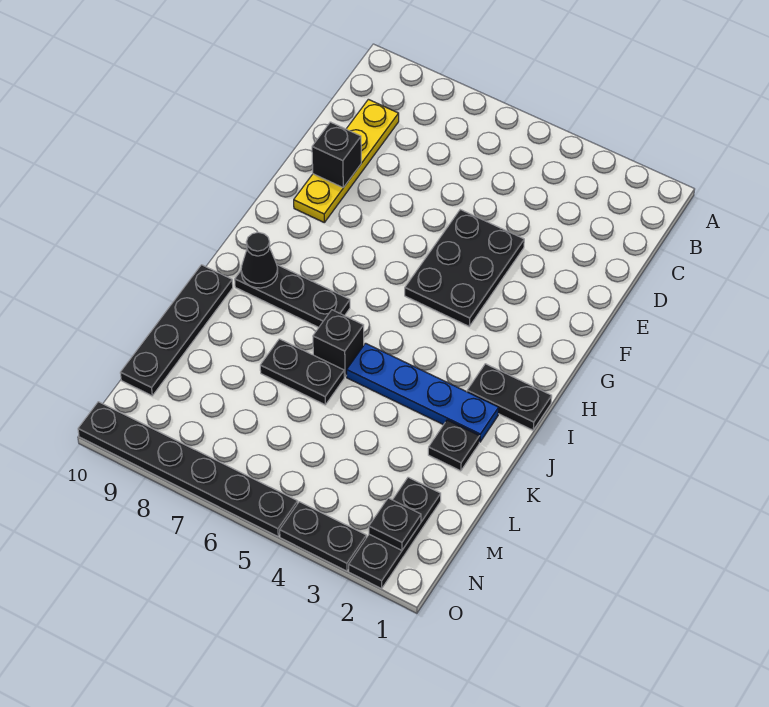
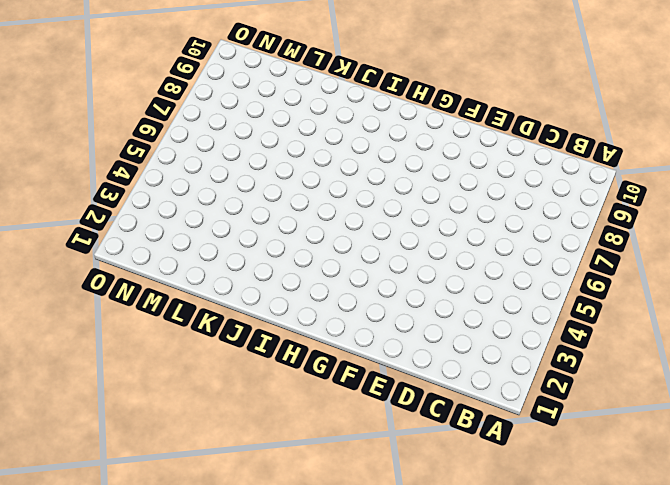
none -> yellow 1x4 plate [294,99,399,222]
none -> black 2x3 plate [405,210,524,326]
none -> black 1x2 plate [467,364,552,430]

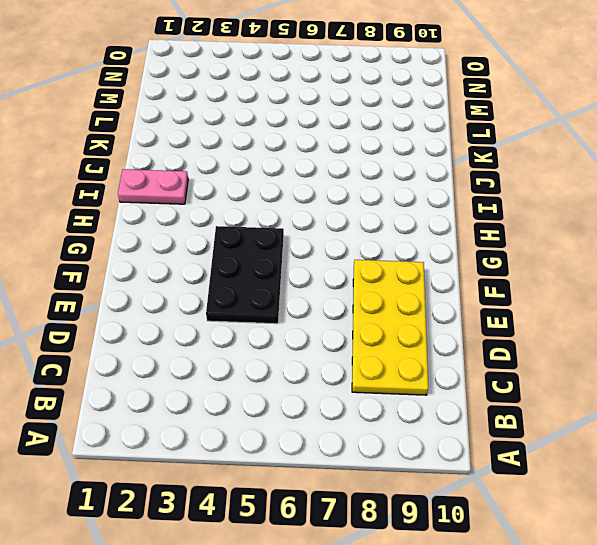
yellow 2x4 plate [352,260,428,395] -> yellow 1x4 plate [294,99,399,222]
pink 1x2 plate [118,169,188,204] -> black 1x2 plate [467,364,552,430]
none -> black 1x3 plate [235,265,350,327]
none -> blue 1x4 plate [347,343,499,442]
none -> black 1x1 brick [313,310,364,377]

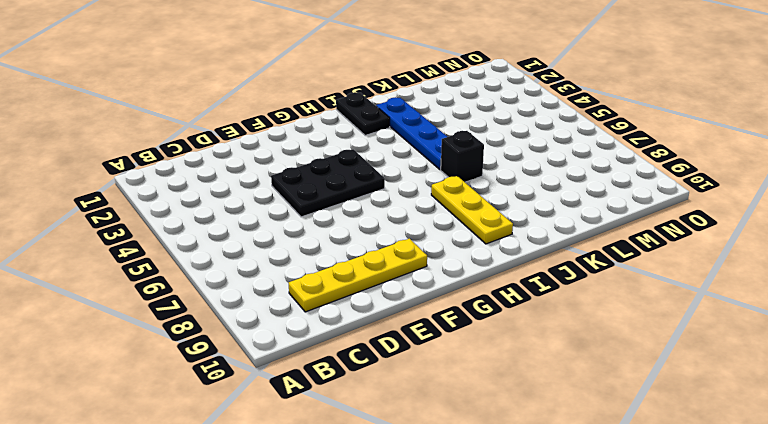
yellow 1x3 plate [431,176,513,244] -> black 1x3 plate [235,265,350,327]
none -> black 1x4 plate [120,265,233,396]
none -> black 1x1 plate [428,420,480,471]
none -> black 1x2 plate [260,339,344,405]

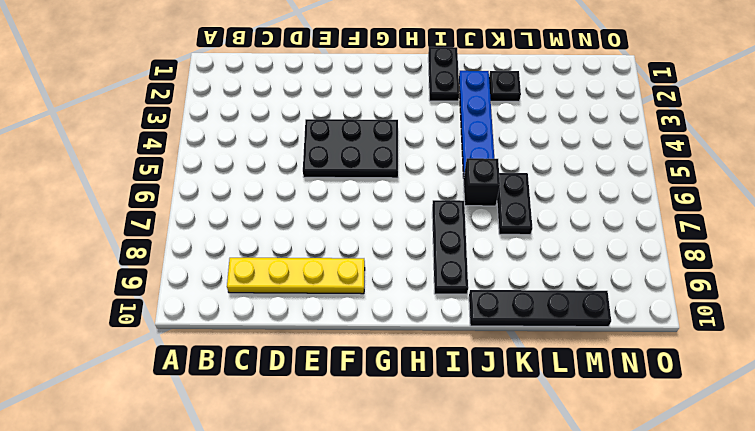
none -> black 1x3 plate [349,477,441,589]
none -> black 1x2 plate [280,502,366,571]
none -> black 1x6 plate [78,402,298,536]

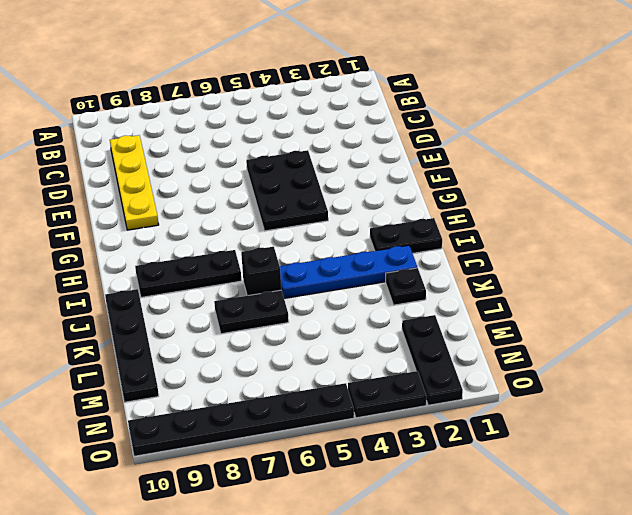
none -> black 1x1 brick [312,122,361,188]
none -> black 1x1 cone [241,232,278,288]
none -> black 1x1 plate [369,498,421,550]

